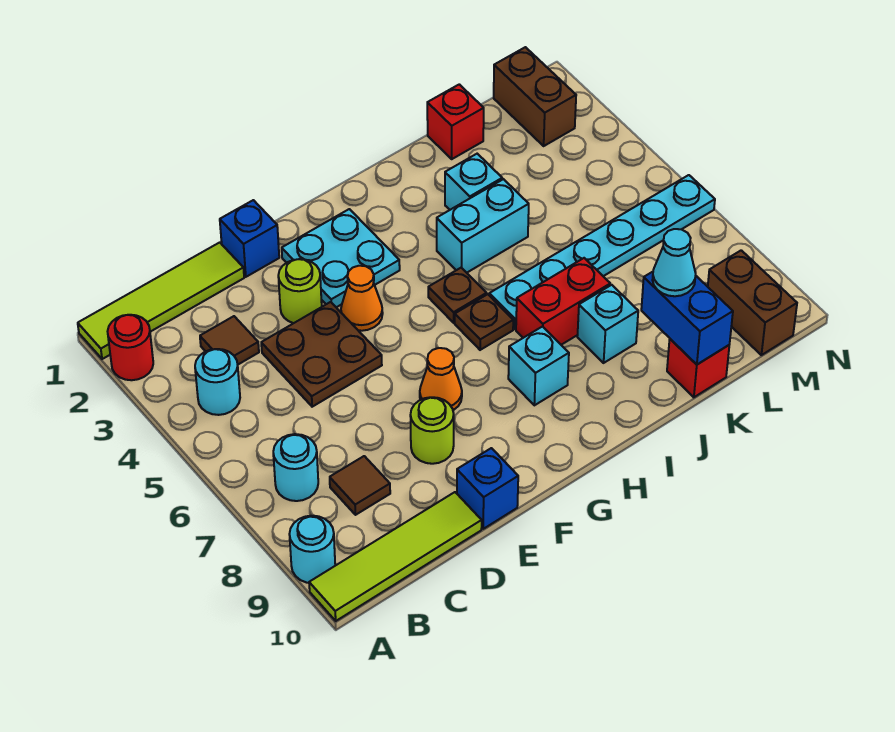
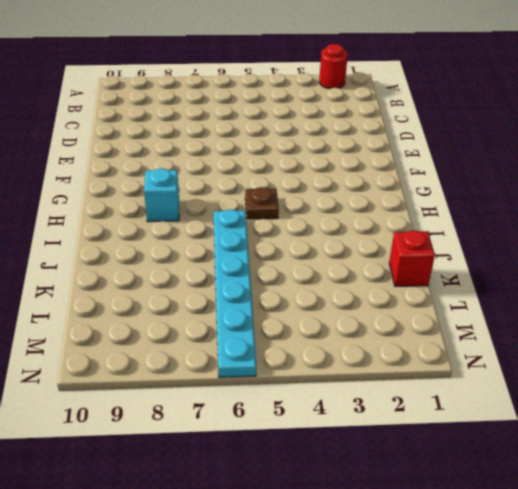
none -> lime 1x4 tile [78,242,244,359]
none -> cyan 1x1 round brick [289,516,335,583]
none -> lime 1x4 tile [309,492,482,621]
none -> cyan 1x1 round brick [195,349,240,415]

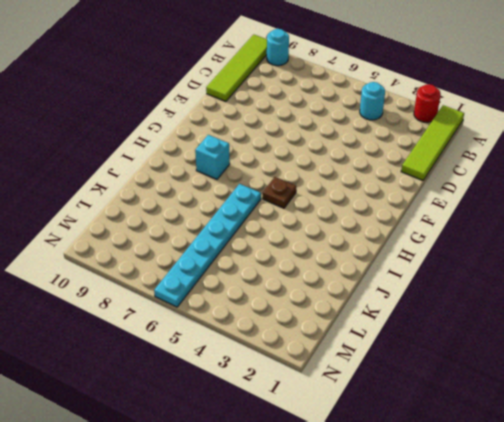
none -> cyan 1x1 round brick [273,434,318,501]
none -> brown 1x1 tile [200,316,259,364]
none -> brown 1x1 tile [330,456,390,515]
none -> brown 2x2 plate [261,302,382,407]

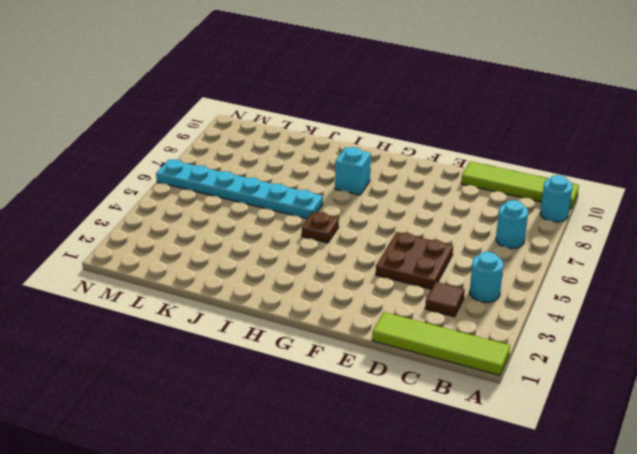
none -> red 1x1 round brick [108,315,153,380]
none -> brown 1x1 tile [330,456,390,515]
none -> blue 1x1 brick [220,200,279,277]
none -> lime 1x1 round brick [278,259,322,323]

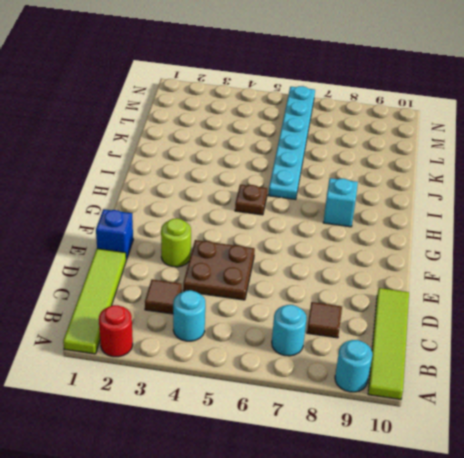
none -> lime 1x1 round brick [410,397,454,464]
none -> blue 1x1 brick [457,448,518,529]
none -> cyan 2x2 plate [282,209,400,307]
none -> orange 1x1 cone [341,266,383,331]

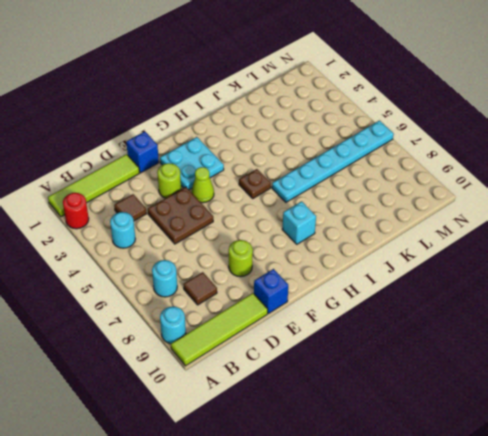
lime 1x1 cone [192,167,214,203] -> orange 1x1 cone [341,266,383,331]
none -> orange 1x1 cone [420,348,462,410]
none -> brown 1x1 plate [455,294,513,350]
none -> cyan 1x2 brick [437,179,529,273]
none -> red 1x2 brick [516,258,610,345]

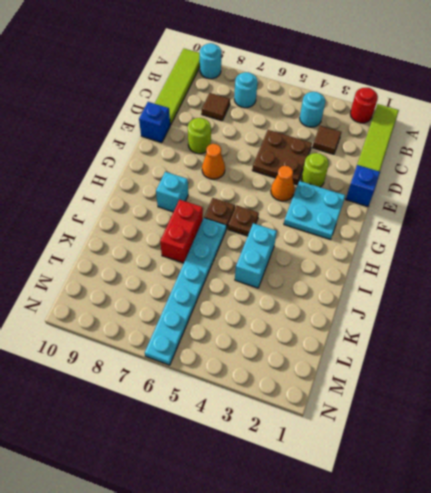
none -> cyan 1x1 brick [445,154,502,210]
none -> cyan 1x1 brick [577,285,638,363]
none -> red 1x1 brick [427,84,484,159]
none -> red 1x1 brick [667,339,729,397]

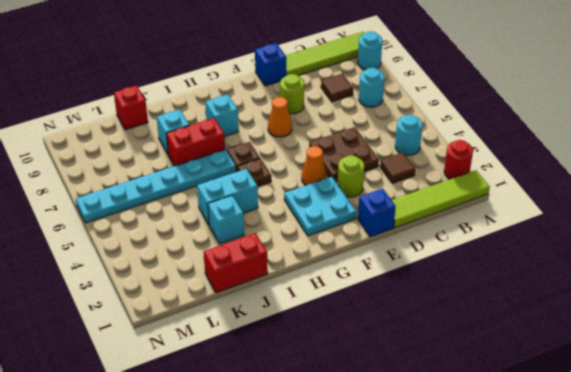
red 1x2 brick [204,233,268,293] -> red 1x1 brick [427,84,484,159]
none -> brown 1x2 brick [494,47,576,146]
none -> brown 1x2 brick [708,250,797,355]
none -> blue 1x2 brick [641,272,733,364]
none -> cyan 1x1 cone [653,229,696,296]

